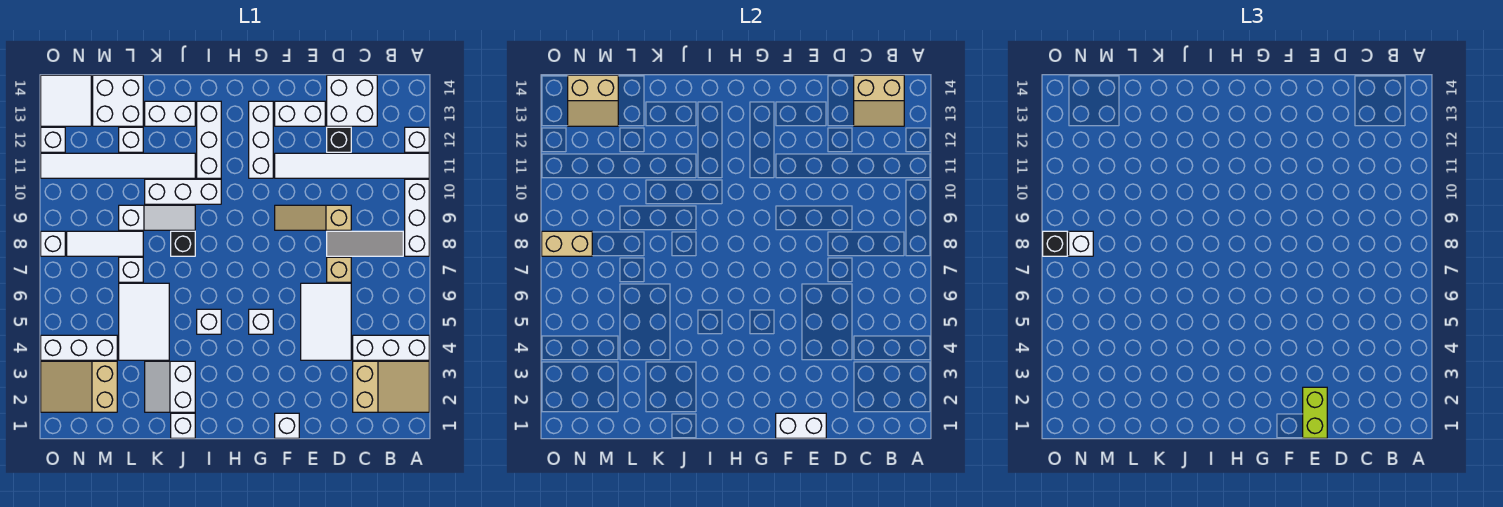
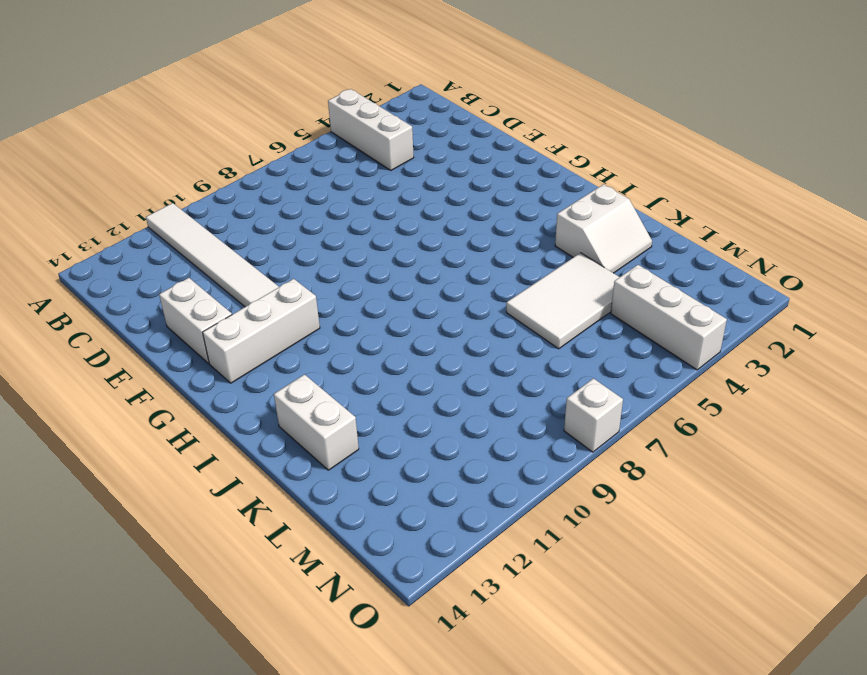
none -> tan 2x3 slope [353,361,429,412]
none -> white 1x3 brick [405,179,429,256]
none -> white 1x1 brick [405,127,429,152]
none -> grey 1x3 tile [327,231,403,256]

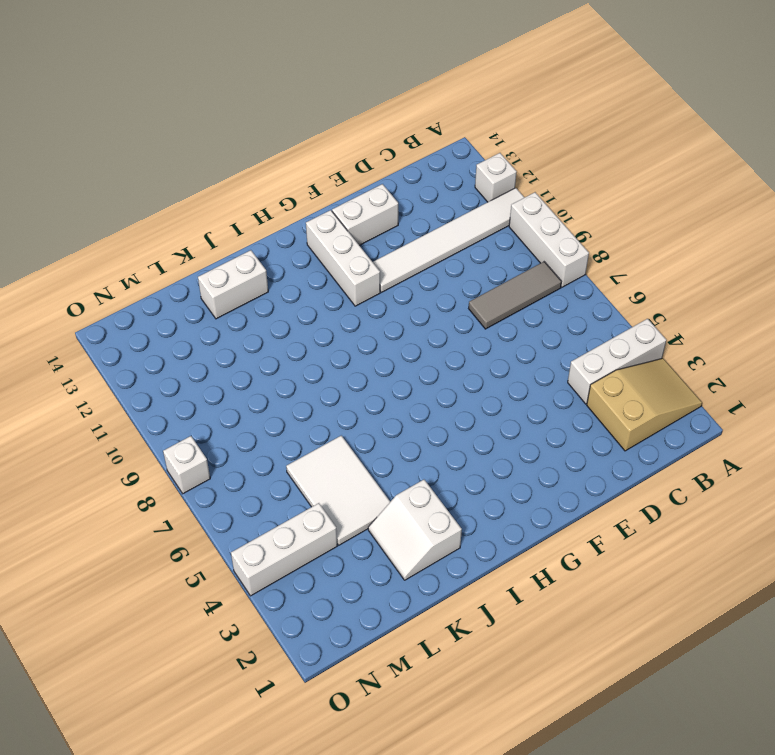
none -> white 2x2 brick [327,75,377,126]
none -> white 2x3 tile [301,283,351,360]
none -> tan 1x1 brick [327,257,351,282]
none -> tan 1x3 slope [275,205,351,230]

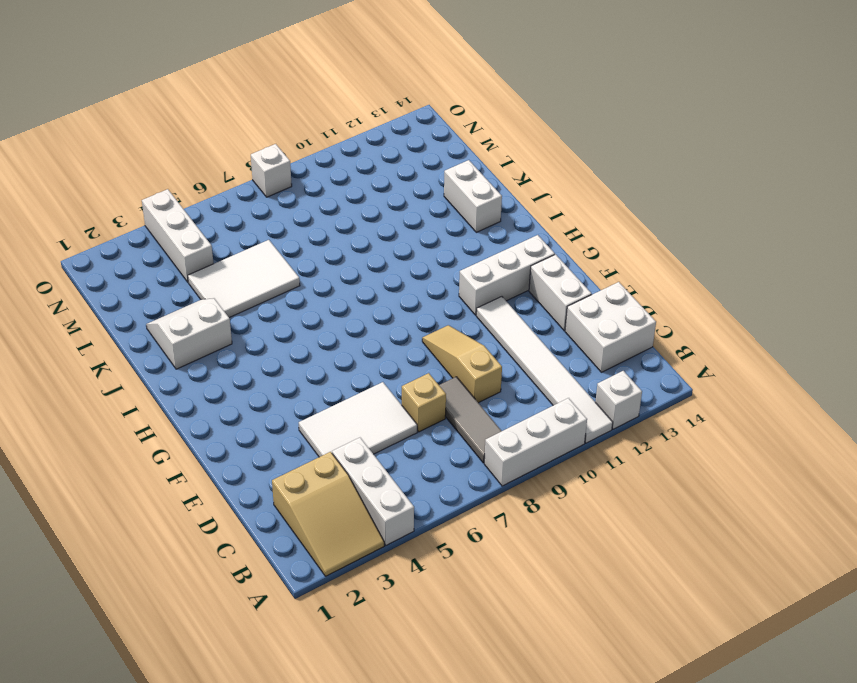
none -> black 1x1 brick [327,127,351,152]
none -> white 1x1 brick [275,413,299,438]
none -> white 1x1 brick [249,309,273,334]
none -> white 1x1 brick [197,309,221,334]

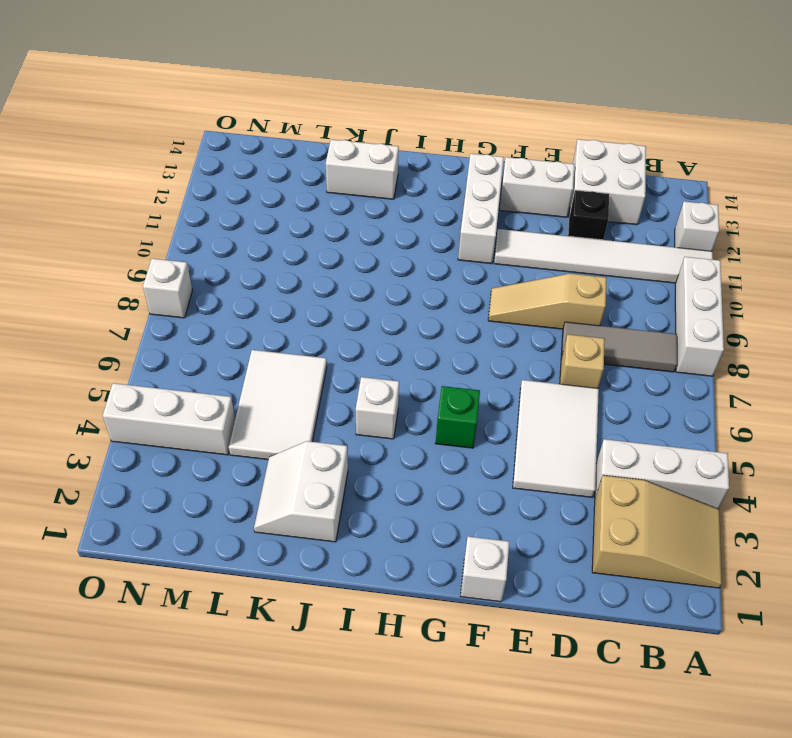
green 1x1 brick [435,386,480,448] -> white 1x1 brick [249,309,273,334]
none -> white 1x3 brick [145,179,221,204]
none -> white 1x3 brick [197,101,221,178]
none -> white 1x1 brick [171,413,195,438]
none -> black 1x1 brick [171,231,195,256]

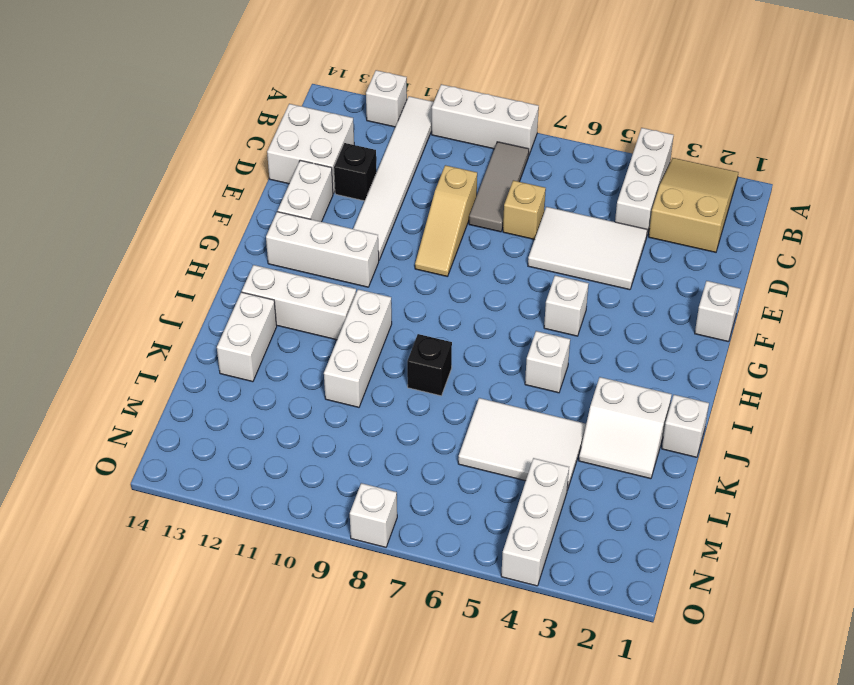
none -> white 1x3 slope [119,205,195,230]
none -> white 1x6 tile [41,153,195,178]
none -> white 1x1 brick [119,257,143,282]
none -> white 1x3 tile [67,231,143,256]

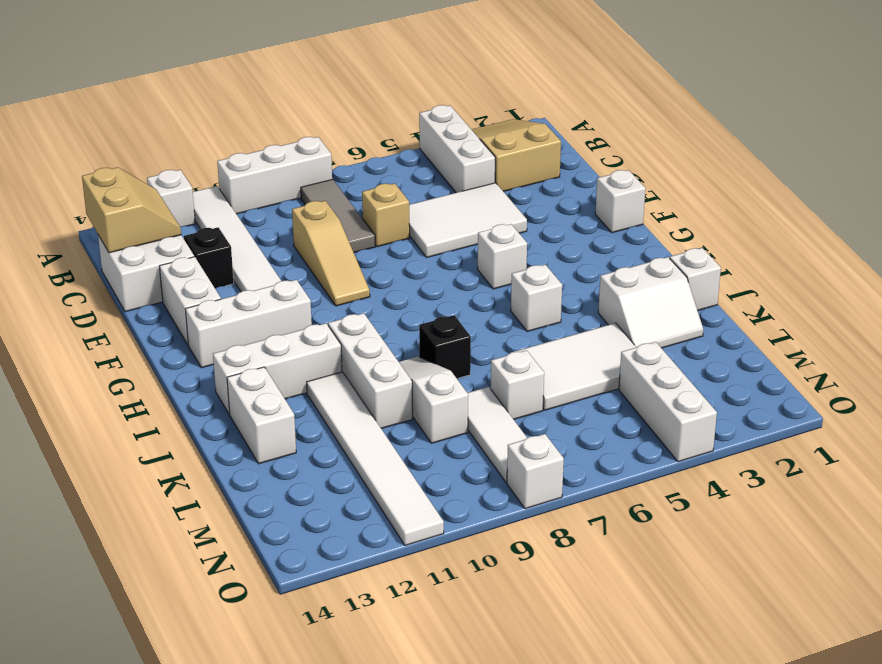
none -> white 1x1 brick [119,127,143,152]
none -> white 2x2 brick [93,75,143,126]
none -> tan 2x3 slope [41,361,117,412]
none -> white 2x2 tile [41,75,91,126]

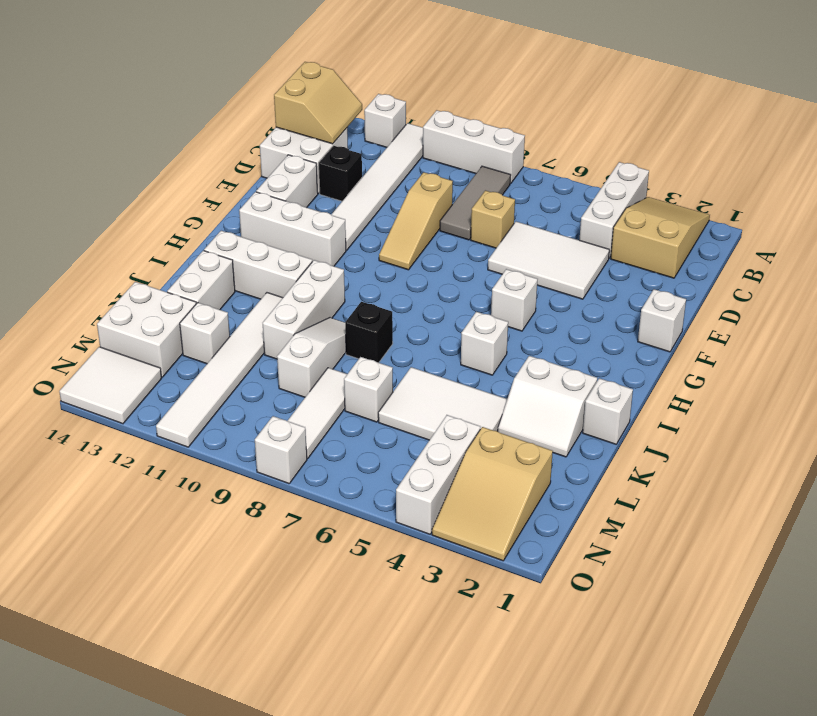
none -> white 1x1 brick [41,127,65,152]
none -> white 1x2 brick [776,413,826,438]
none -> tan 2x2 slope [568,75,618,126]
none -> tan 1x2 brick [542,231,592,256]

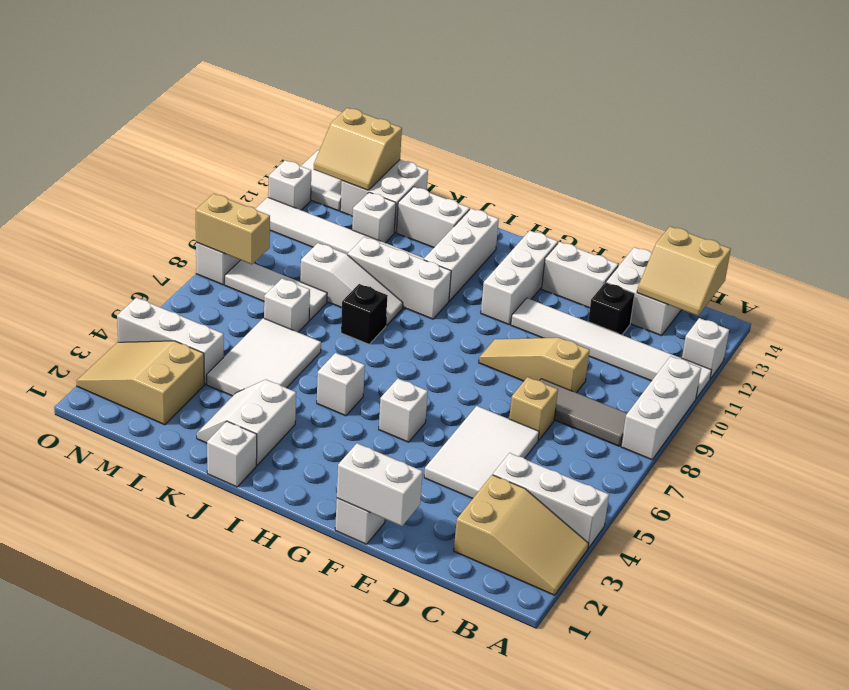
none -> lime 1x2 brick [1303,387,1327,438]
none -> white 1x1 brick [1069,231,1093,256]
none -> black 1x1 brick [1043,231,1067,256]

